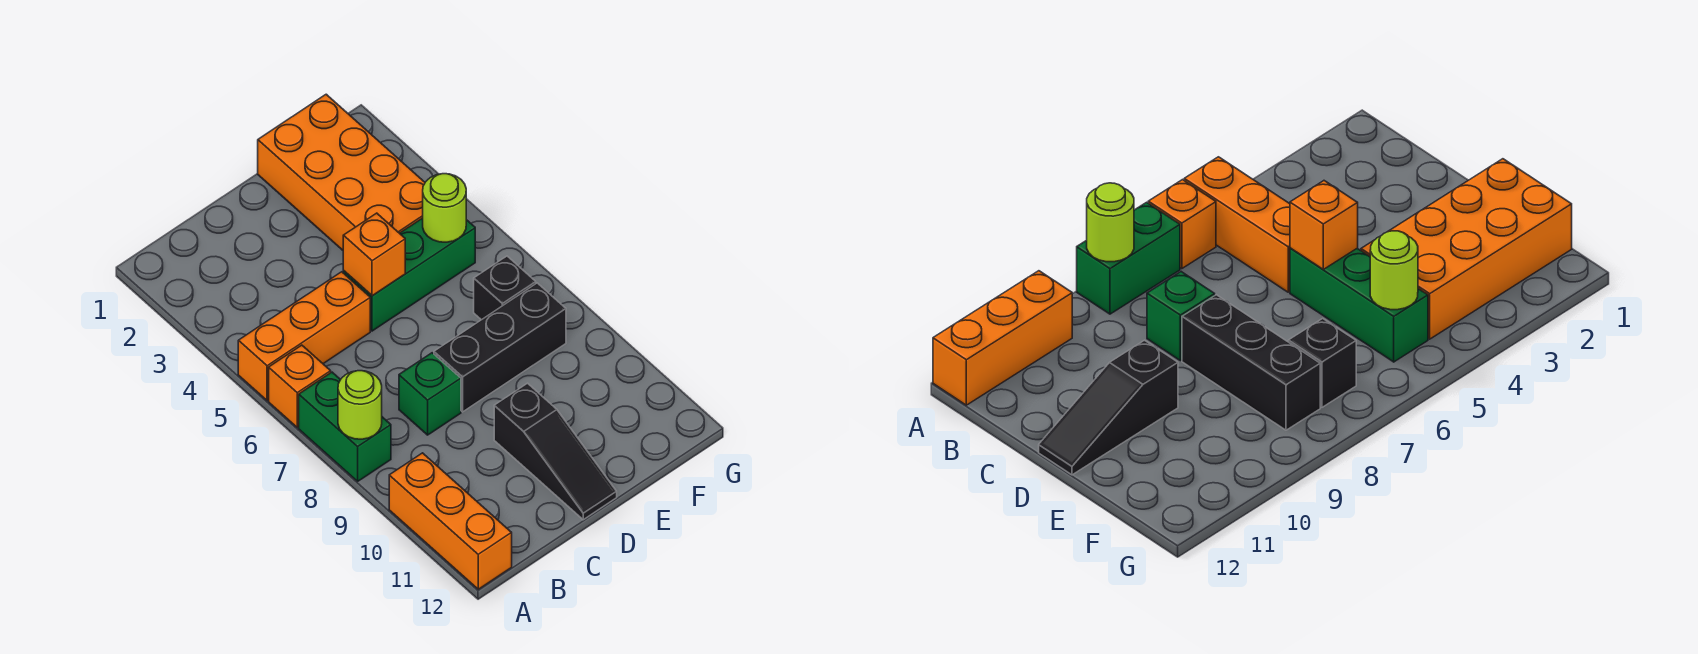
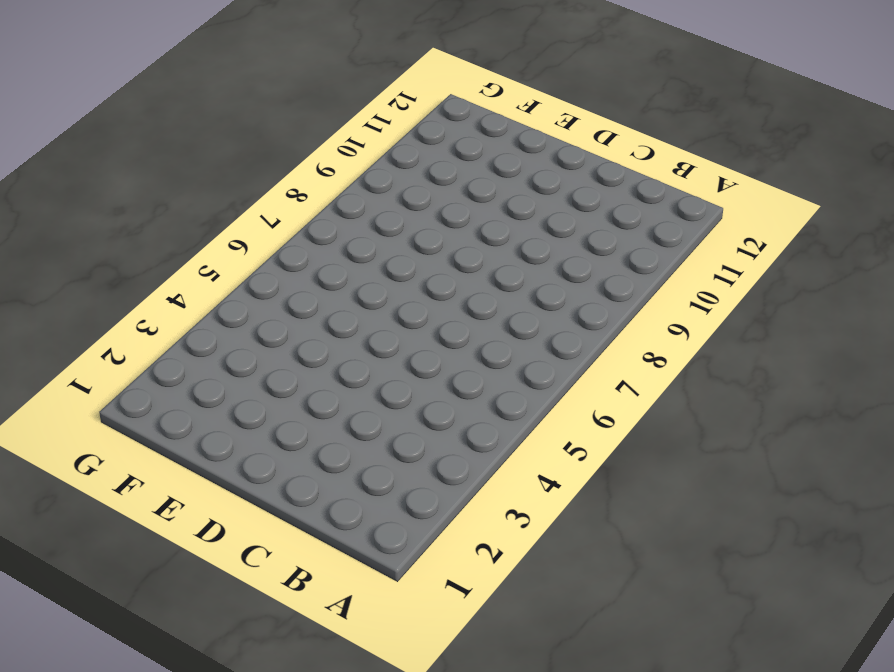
none -> orange 1x3 brick [238,272,370,401]
none -> orange 1x1 brick [269,345,331,427]
none -> green 1x2 brick [299,372,391,481]

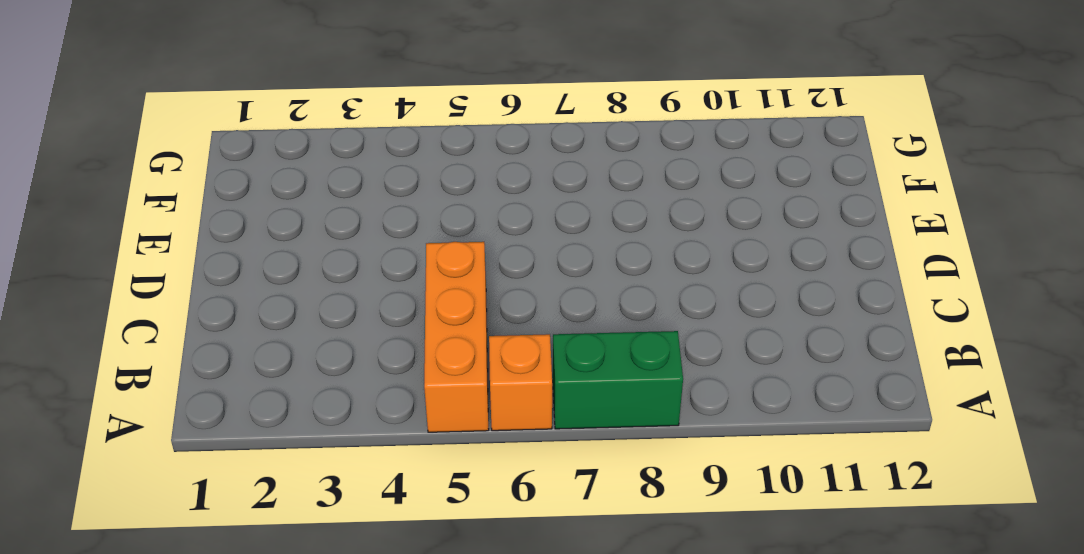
none -> orange 1x3 brick [389,453,512,589]
none -> green 1x1 brick [399,353,461,435]
none -> green 1x3 brick [343,218,475,331]

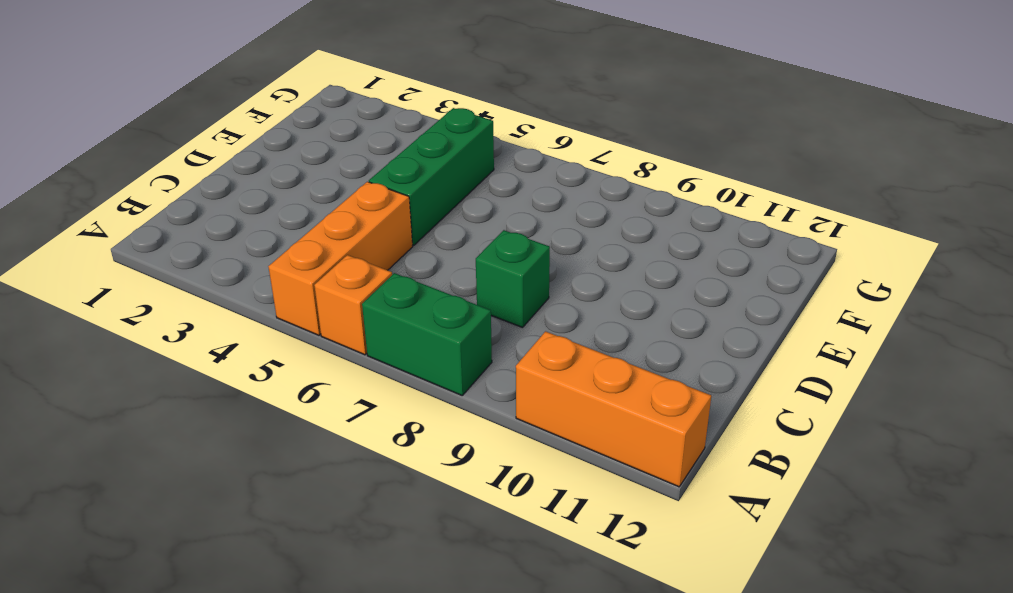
none -> black 1x3 brick [434,283,566,412]
none -> black 1x3 slope [494,383,617,520]
none -> orange 2x4 brick [258,94,425,250]

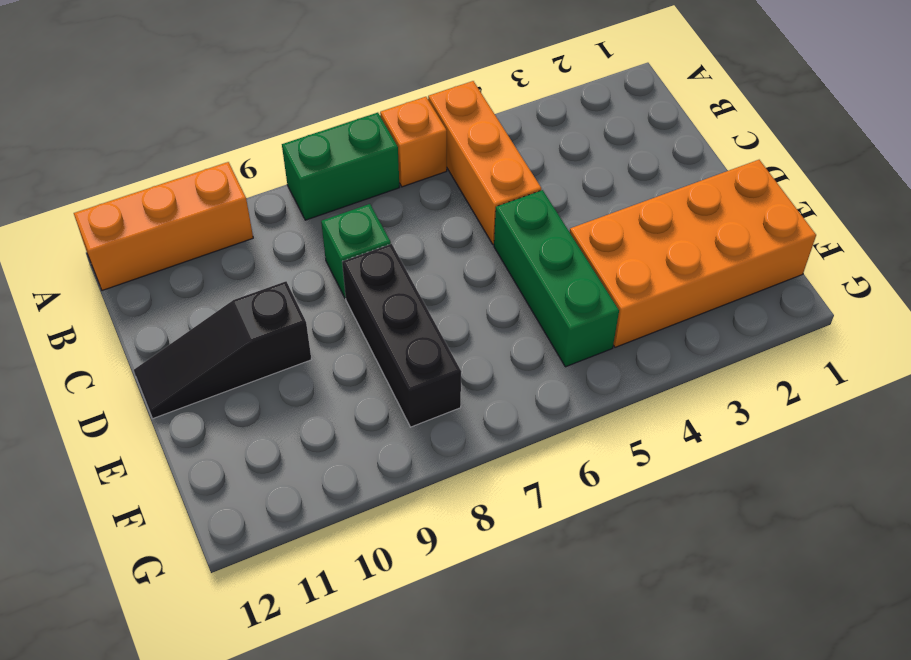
none -> black 1x1 brick [474,256,536,320]
none -> lime 1x1 round brick [338,371,382,439]
none -> orange 1x1 brick [343,213,405,296]

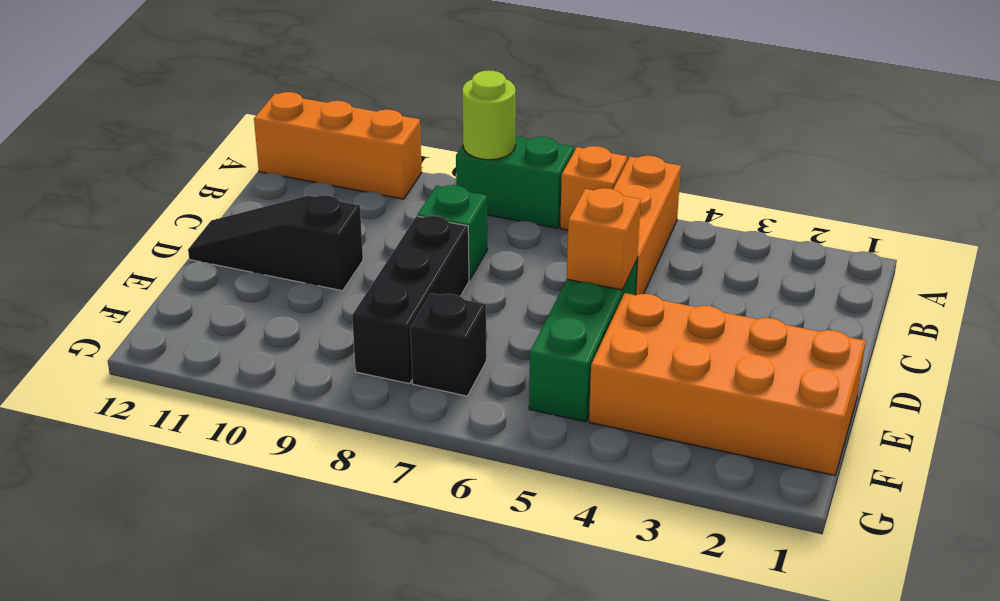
none -> lime 1x1 round brick [423,174,466,242]

